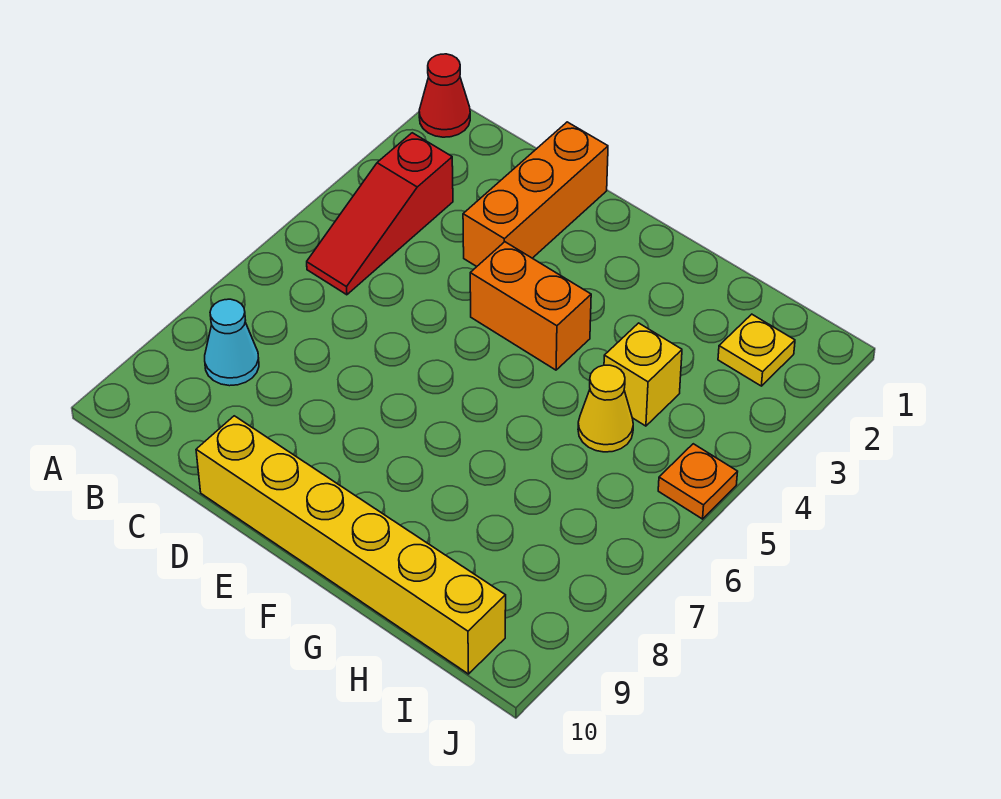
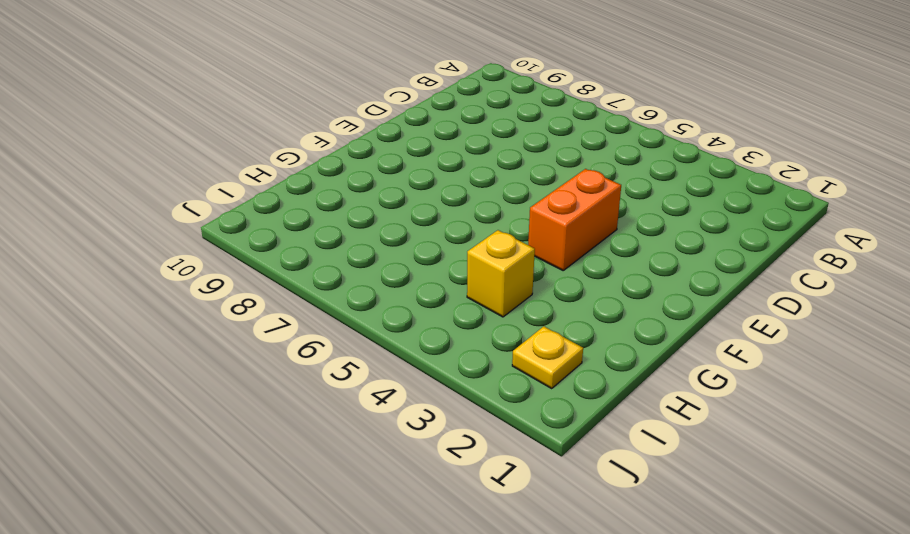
none -> red 1x1 cone [419,54,470,137]
none -> red 1x3 slope [307,133,453,295]

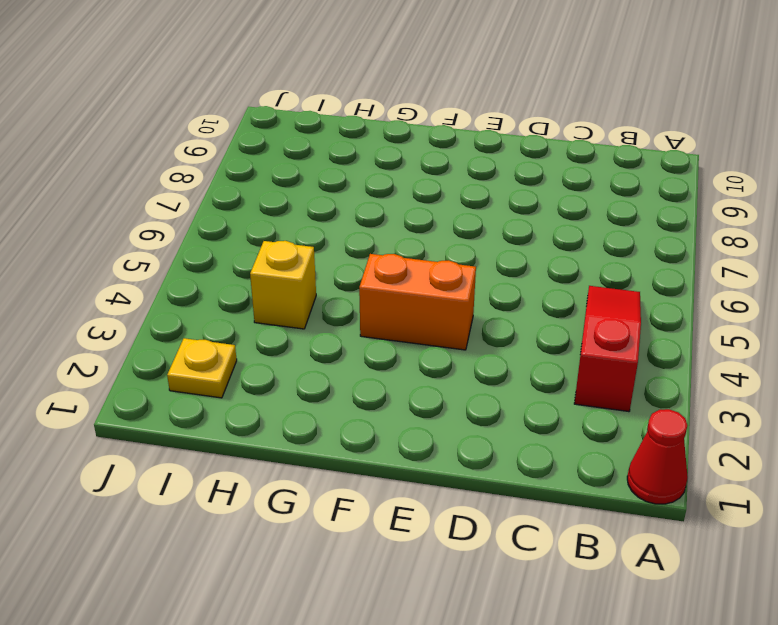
none -> cyan 1x1 cone [205,299,259,386]
none -> orange 1x3 brick [463,122,608,267]

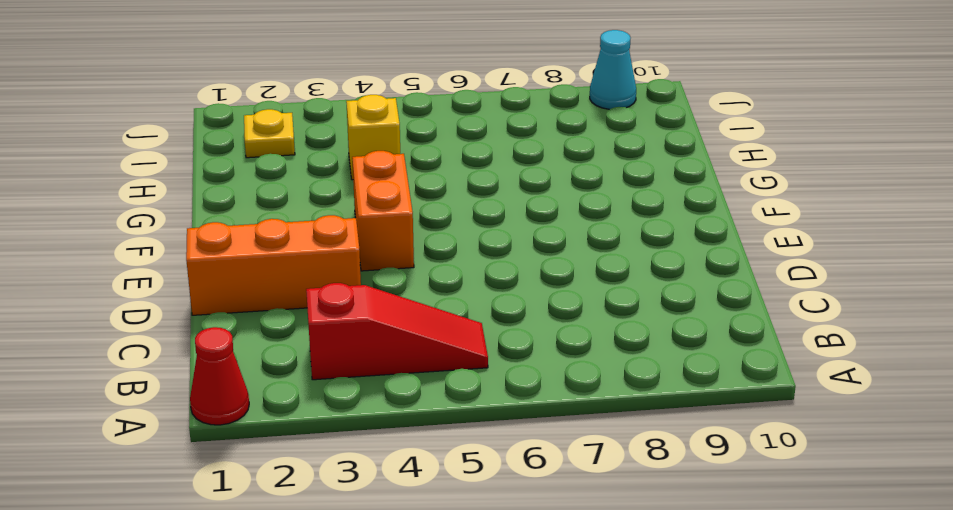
cyan 1x1 cone [590,30,636,109] -> cyan 1x1 cone moved to [205,299,259,386]
none -> yellow 1x6 brick [196,416,506,674]
none -> yellow 1x1 cone [578,365,633,452]

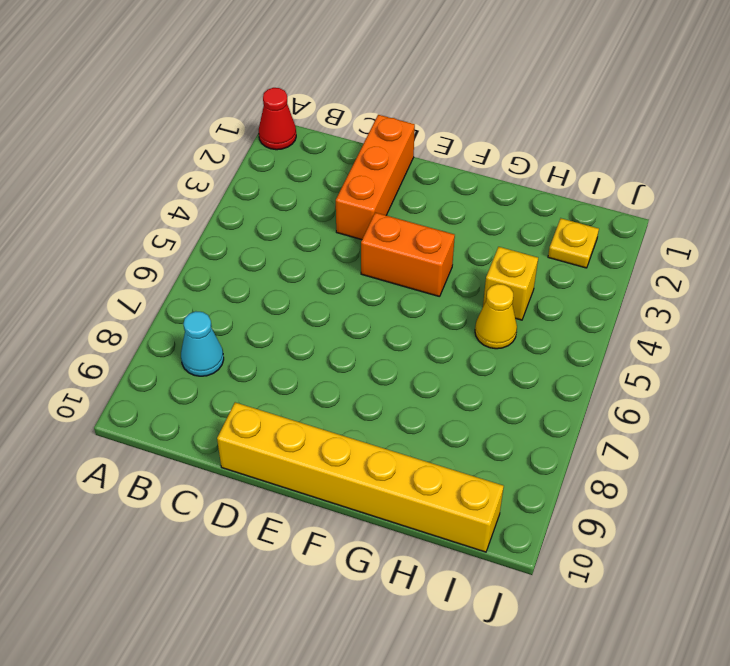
none -> red 1x3 slope [307,133,453,295]
none -> orange 1x1 plate [658,444,738,519]

